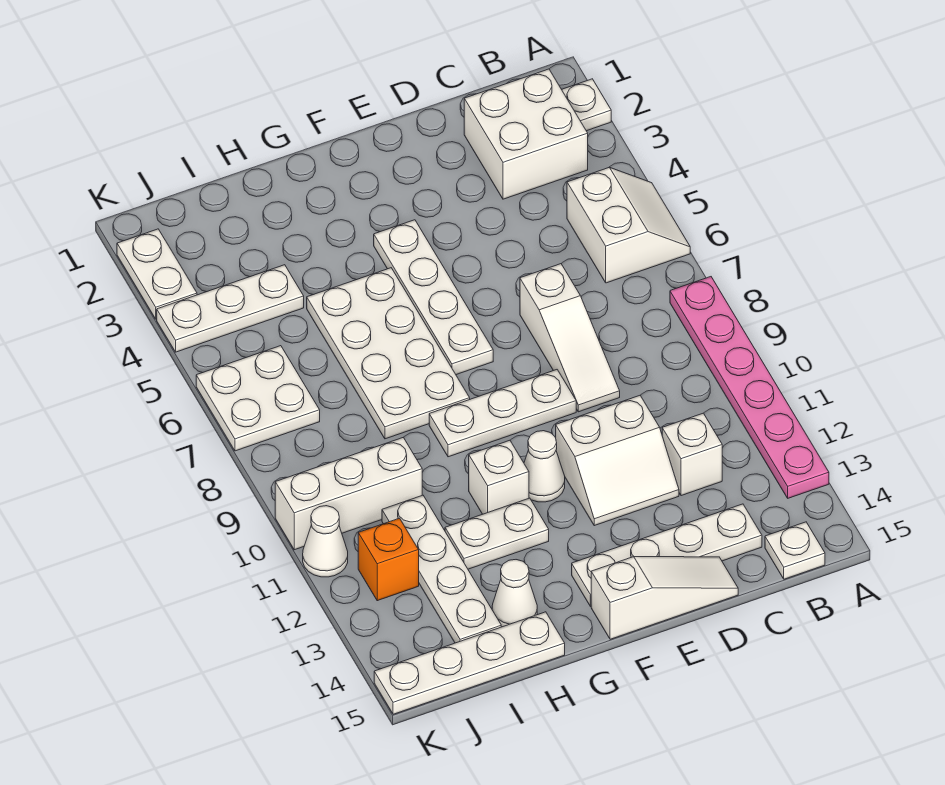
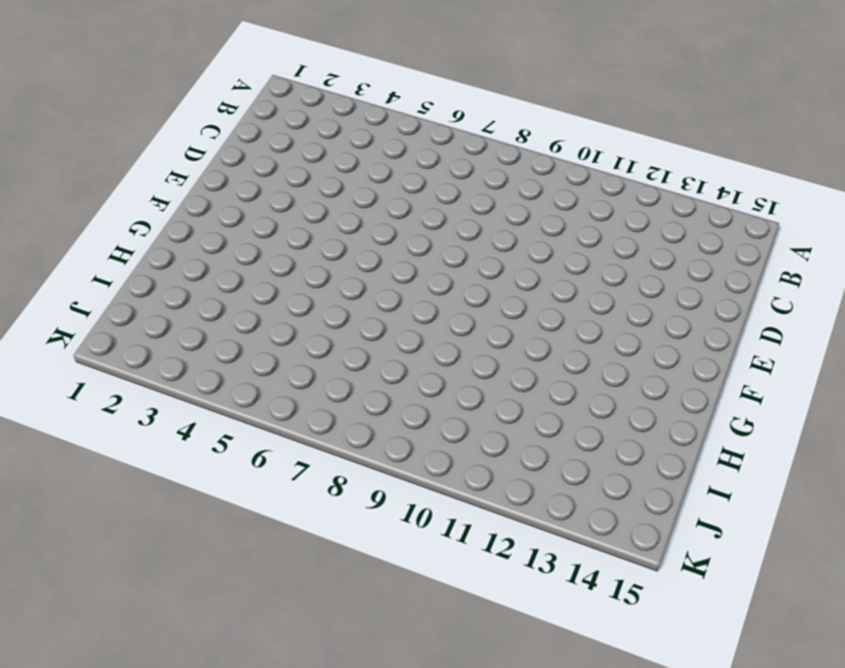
none -> white 1x1 plate [562,79,611,131]
none -> white 2x2 slope [567,167,690,283]
none -> pink 1x6 plate [670,277,829,498]

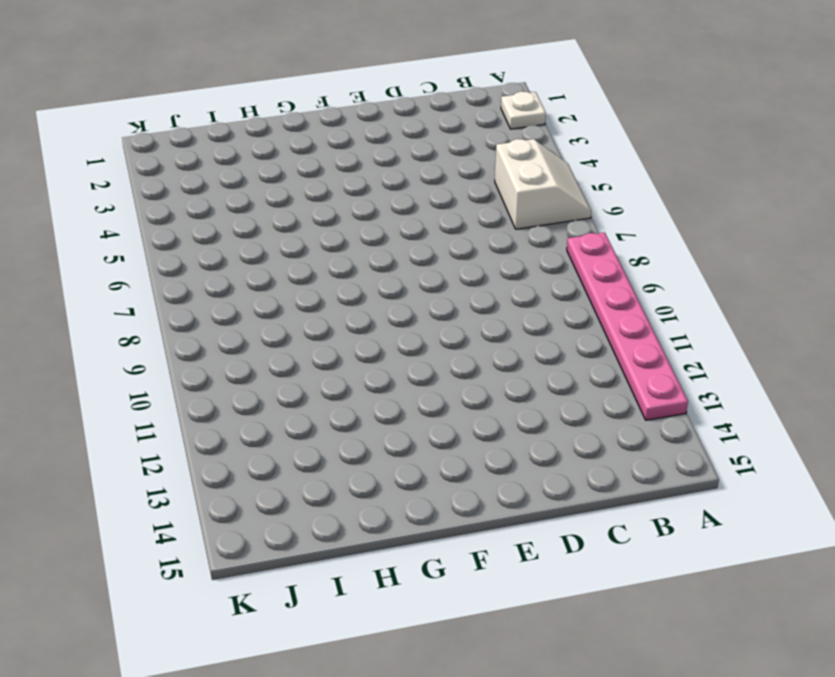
none -> white 2x2 brick [464,69,588,199]
none -> white 1x1 plate [765,522,825,579]
none -> white 1x1 brick [662,413,722,496]

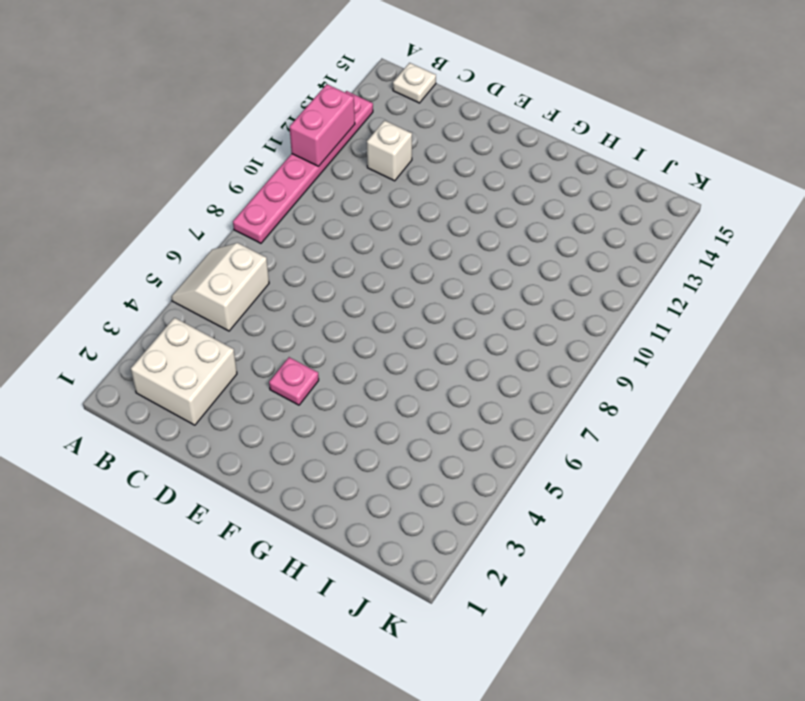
pink 1x2 brick [290,84,355,166] -> none
pink 1x1 plate [269,357,319,405] -> none
none -> white 1x1 plate [562,79,611,131]
none -> white 1x4 plate [572,504,762,606]
none -> white 1x3 slope [520,264,620,412]

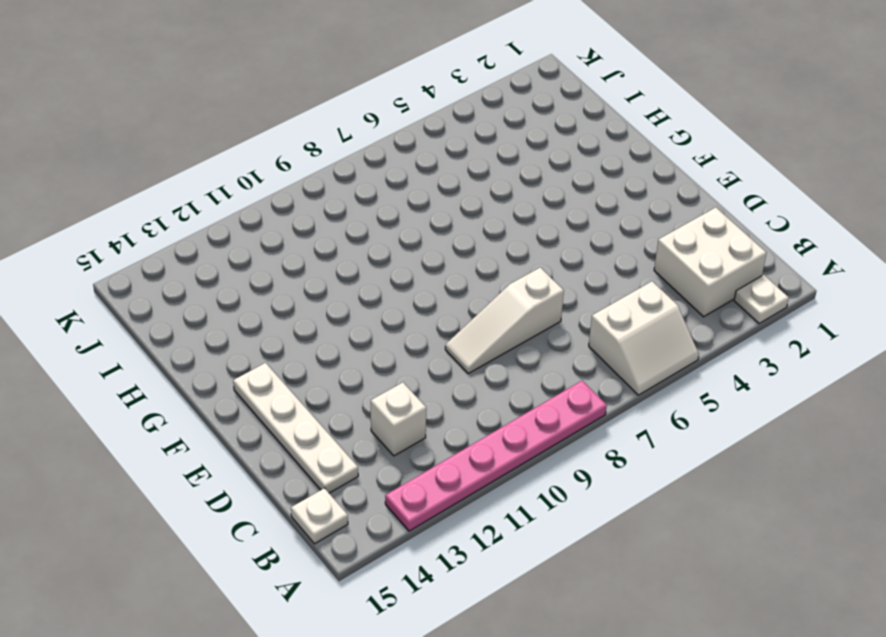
none -> white 2x2 slope [555,396,679,526]
none -> white 1x3 slope [591,557,738,639]
none -> white 1x3 plate [429,370,576,457]

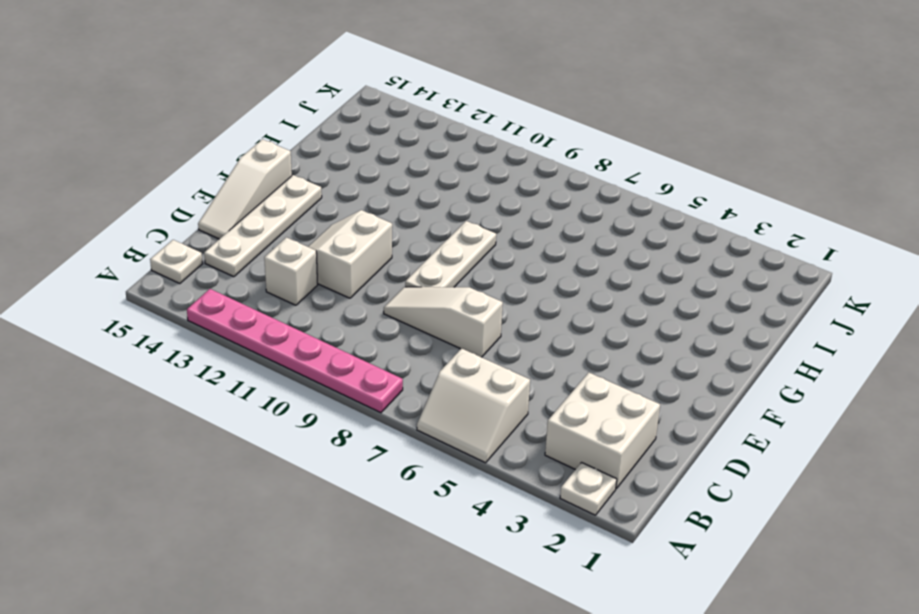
none -> white 1x4 plate [374,220,493,375]
none -> white 1x1 cone [524,431,565,502]
none -> white 2x4 plate [307,268,470,439]

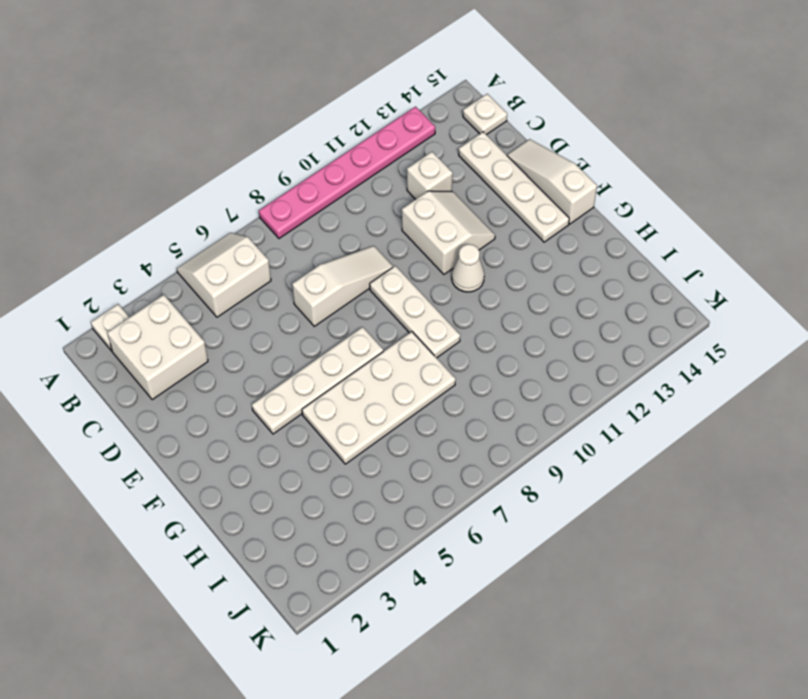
none -> white 1x1 brick [469,440,529,514]
none -> white 1x2 plate [445,498,549,569]
none -> white 1x1 cone [492,560,537,627]

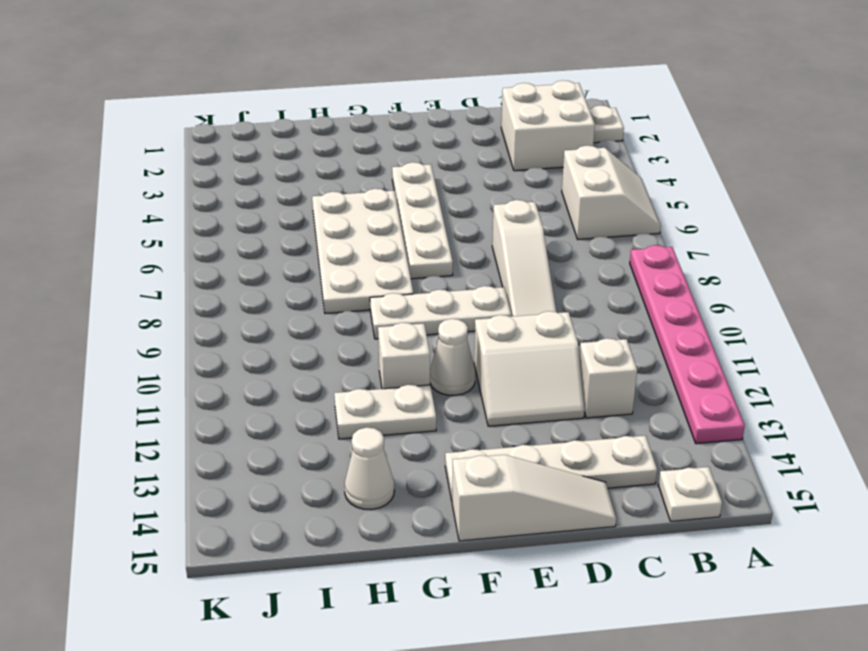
none -> white 1x4 plate [374,612,565,714]
none -> white 1x3 plate [157,265,304,352]
none -> white 1x3 brick [275,437,422,550]

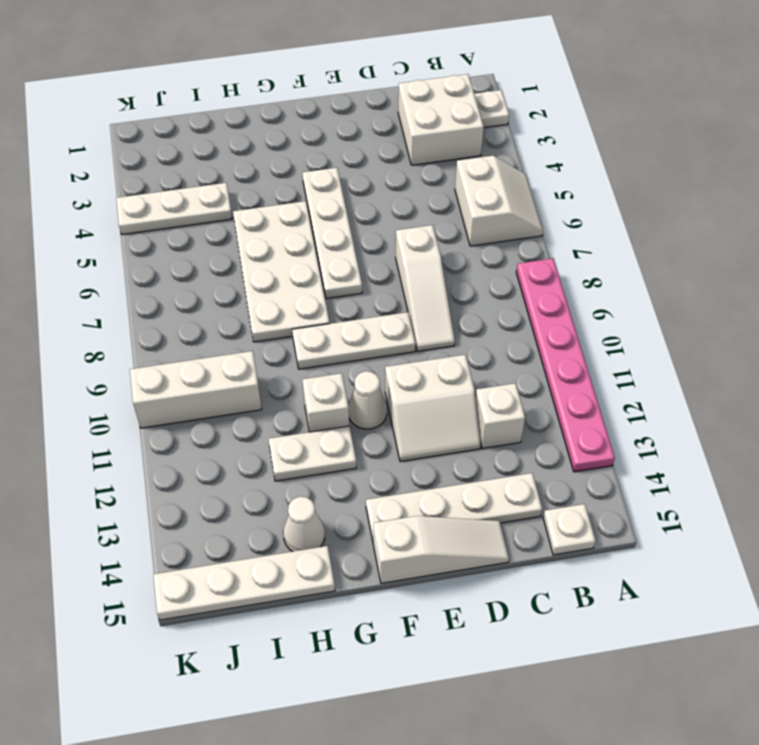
none -> white 1x4 plate [382,495,501,643]
none -> white 2x2 plate [196,346,320,451]
none -> orange 1x1 brick [358,518,419,601]

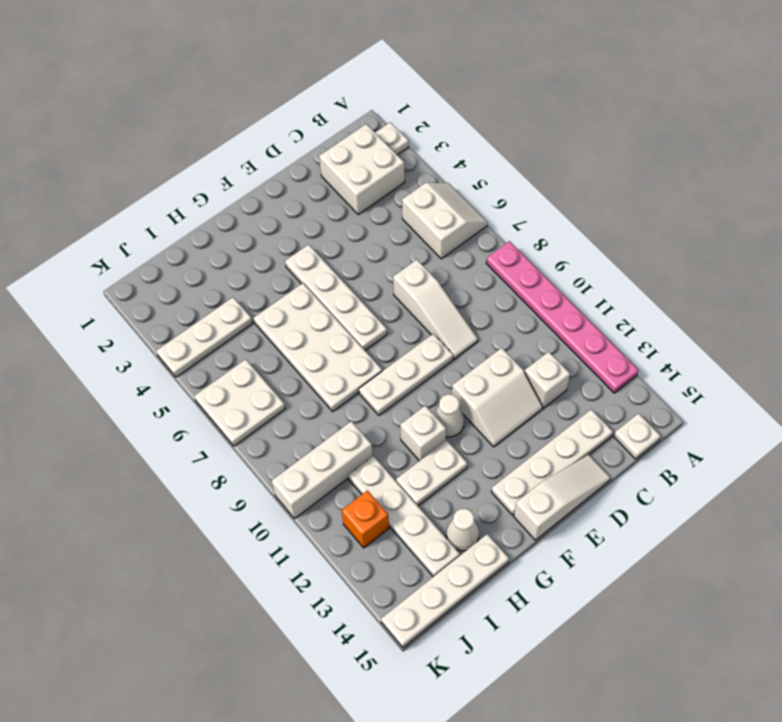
none -> white 1x2 plate [117,229,197,319]
none -> white 1x1 cone [303,506,348,577]

